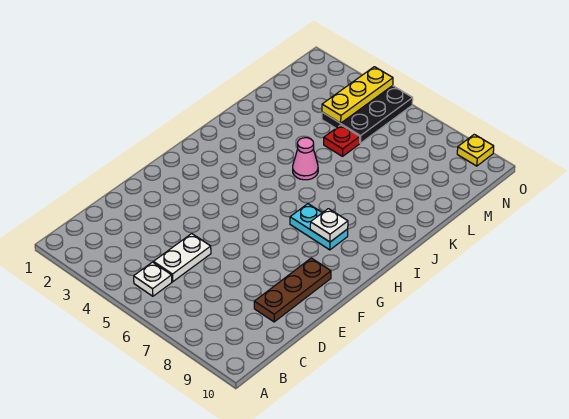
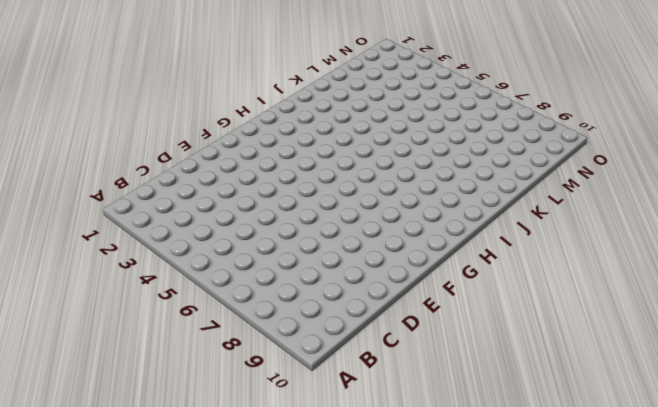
none -> white 1x1 plate [134,262,172,296]
none -> white 1x2 plate [153,234,211,282]

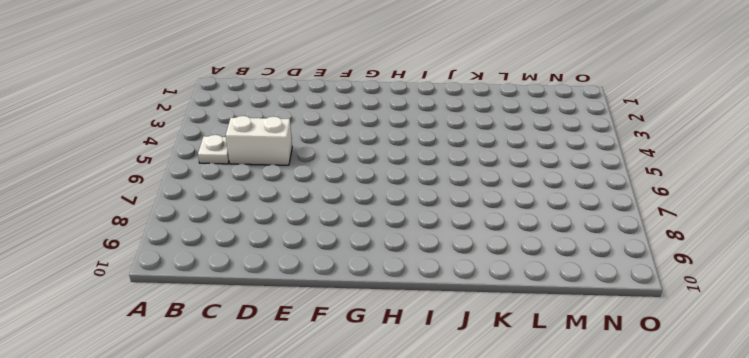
white 1x2 brick [226,116,292,165] -> white 1x2 plate [153,234,211,282]
none -> brown 1x3 plate [254,258,331,322]
none -> cyan 1x2 plate [290,204,348,250]

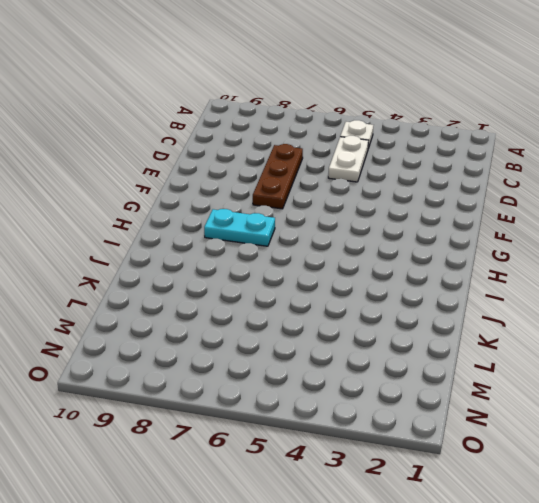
brown 1x3 plate [253,144,303,209] -> brown 1x3 plate moved to [254,258,331,322]
none -> pink 1x1 cone [293,138,318,180]
none -> red 1x1 plate [324,125,360,156]

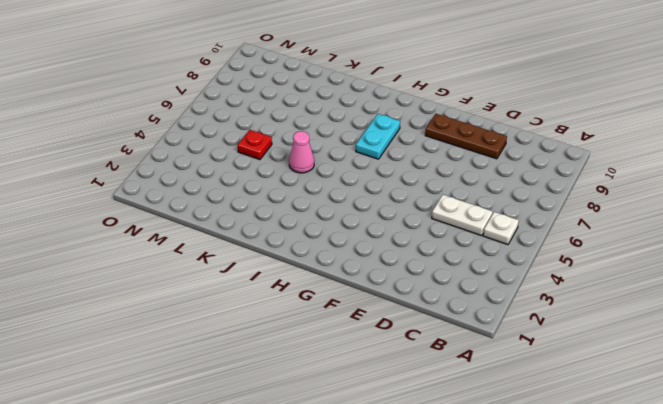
none -> black 2x3 plate [322,86,413,143]
none -> yellow 1x1 plate [457,134,494,166]

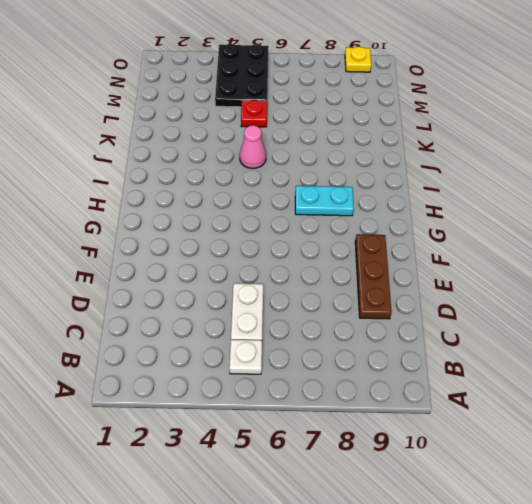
none -> white 1x1 plate [310,209,348,242]
none -> yellow 1x3 plate [322,67,393,123]

